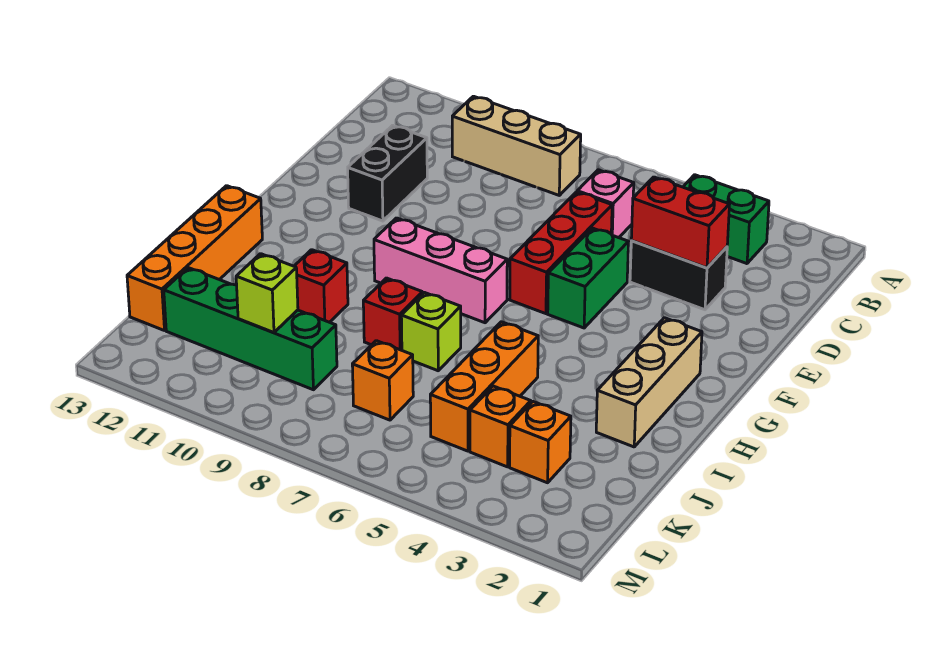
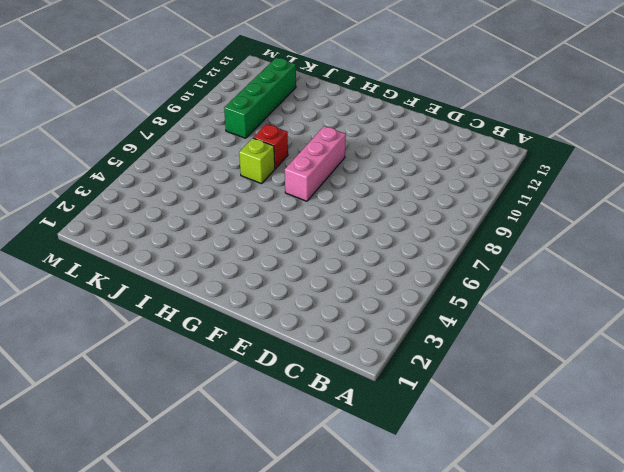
none -> green 1x2 brick [683,175,769,264]
none -> tan 1x3 brick [452,96,581,195]
none -> pink 1x1 brick [577,170,634,238]

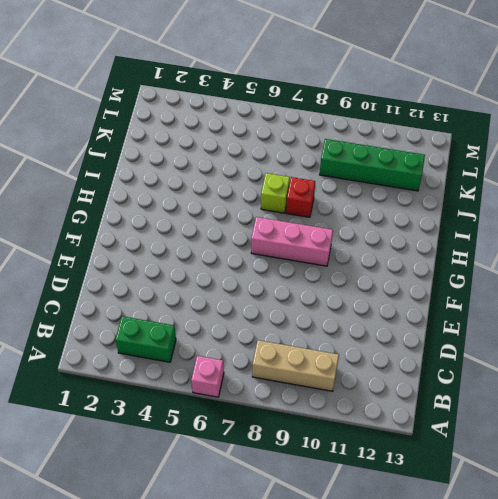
pink 1x1 brick [191,356,224,397] -> pink 1x1 brick moved to [577,170,634,238]
none -> black 1x2 brick [630,241,727,310]
none -> red 1x3 brick [510,192,612,314]
none -> black 1x2 brick [348,125,427,221]

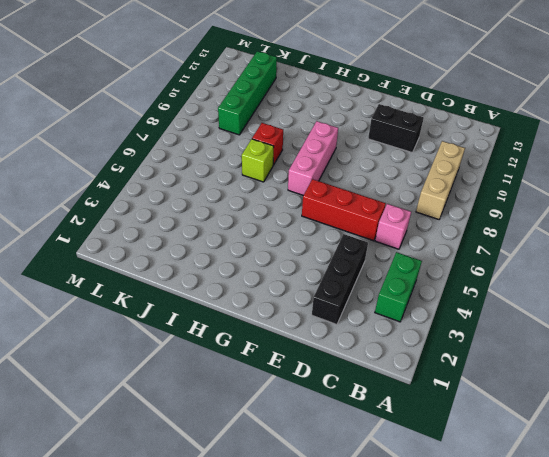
black 1x3 brick [312,234,368,325] -> black 1x2 brick [630,241,727,310]
none -> green 1x2 brick [548,228,628,328]
none -> tan 1x3 brick [596,318,702,447]
none -> orange 1x4 brick [127,186,262,331]

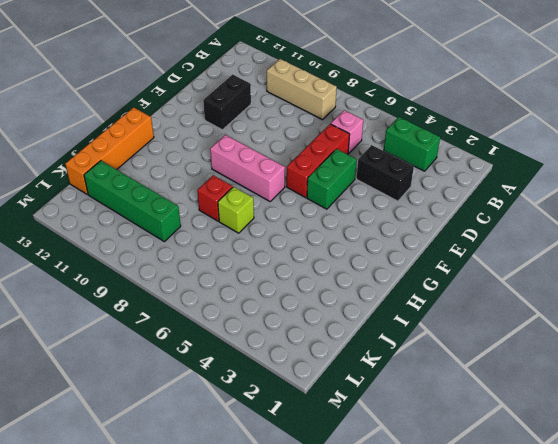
none -> tan 1x3 brick [596,318,702,447]
none -> orange 1x3 brick [430,322,538,451]
none -> red 1x1 brick [294,250,348,322]

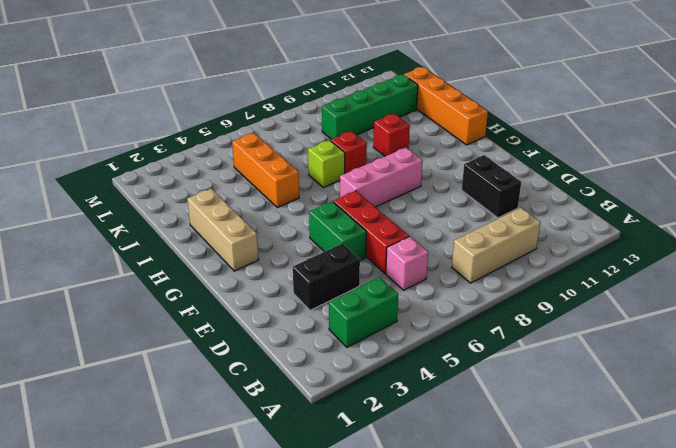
none -> orange 1x1 brick [510,402,571,483]
none -> orange 1x1 brick [470,386,531,467]
none -> orange 1x1 brick [352,341,413,420]

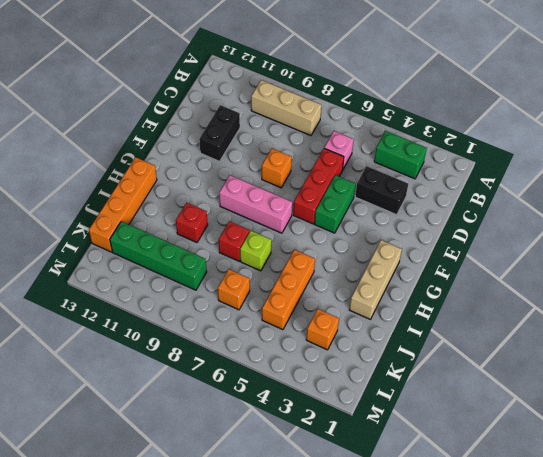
orange 1x1 brick [262,148,292,188] -> orange 1x1 brick moved to [470,386,531,467]
none -> red 1x2 brick [631,177,730,268]
none -> lime 1x1 brick [236,254,298,332]

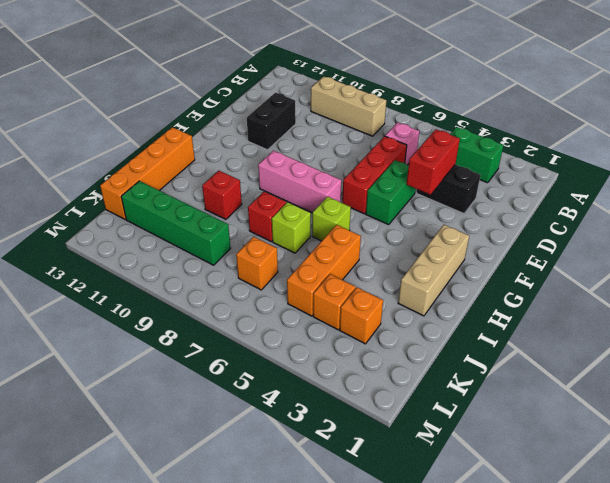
red 1x2 brick [407,129,460,194] -> red 1x2 brick turned to [631,177,730,268]
lime 1x1 brick [312,197,351,241] -> lime 1x1 brick moved to [236,254,298,332]

